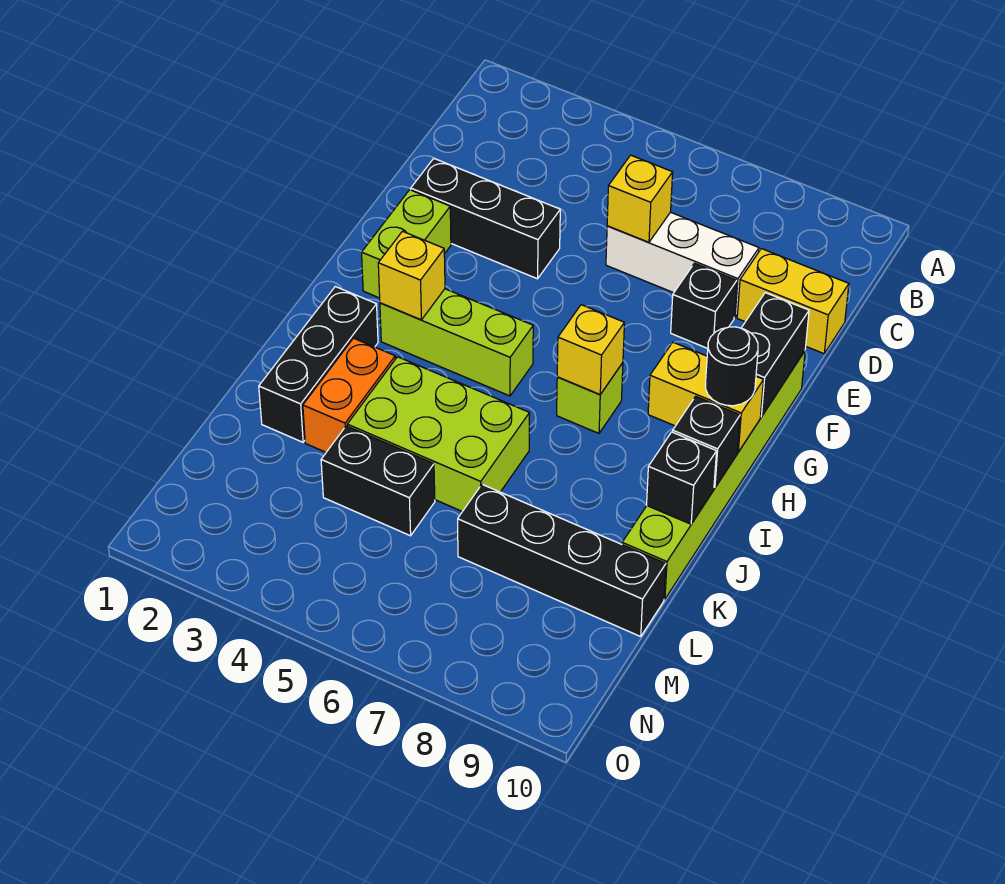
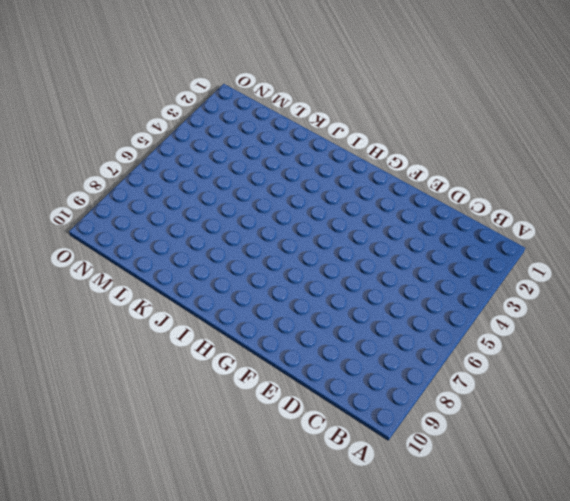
none -> white 1x3 brick [606,212,759,317]
none -> yellow 1x2 brick [737,249,849,354]
none -> black 1x3 brick [411,159,560,279]

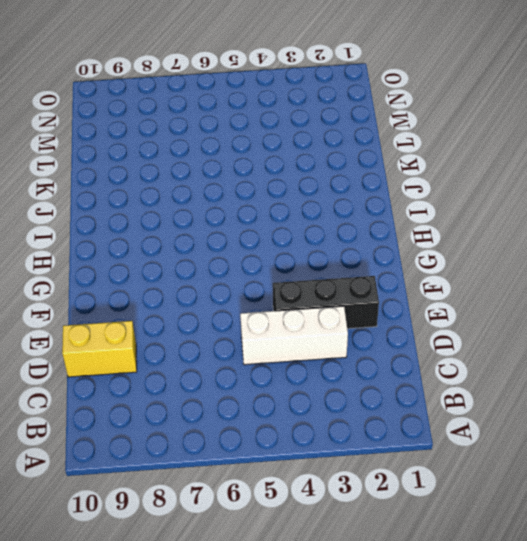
white 1x3 brick [240,306,348,365] -> white 1x3 brick moved to [606,212,759,317]
none -> black 1x1 brick [671,263,737,348]
none -> lime 1x2 brick [362,190,451,298]
none -> lime 1x6 brick [622,351,805,599]

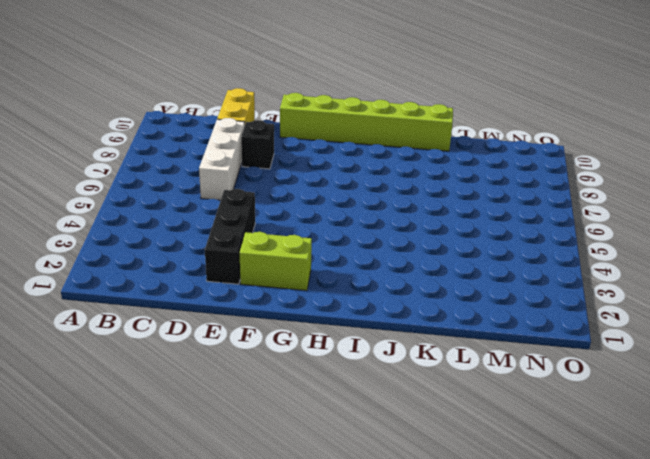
none -> lime 1x3 brick [380,289,533,396]
none -> lime 1x1 brick [557,363,623,433]
none -> black 1x3 brick [259,287,378,442]

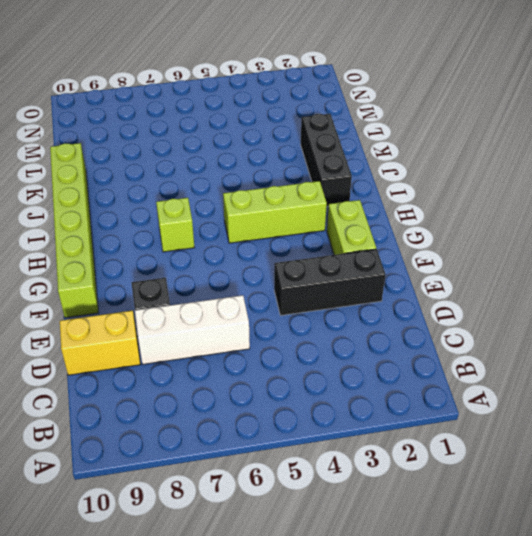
none -> orange 1x2 brick [303,338,395,452]
none -> lime 2x3 brick [347,357,529,512]
none -> black 1x2 brick [321,426,435,536]

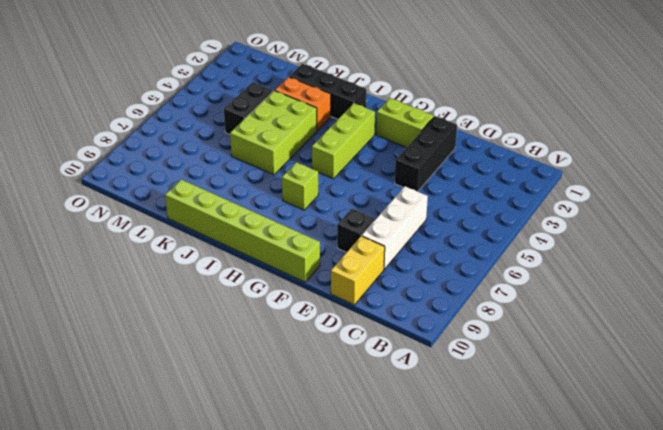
none -> black 1x4 brick [458,485,666,636]
none -> yellow 1x1 brick [607,155,673,242]
none -> black 1x2 brick [741,293,809,417]

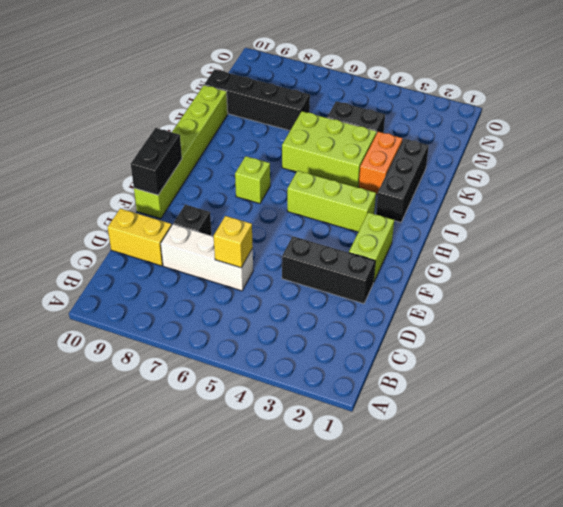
none -> yellow 1x1 brick [378,231,445,320]
none -> yellow 1x1 brick [557,305,624,395]
none -> yellow 1x2 brick [648,342,763,452]

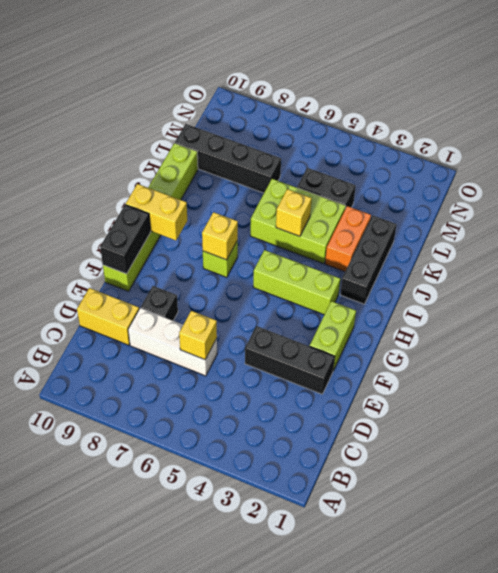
yellow 1x1 brick [276,189,312,236] -> yellow 1x1 brick moved to [378,231,445,320]
none -> black 1x1 brick [673,396,740,488]
none -> black 1x1 brick [647,432,717,524]
none -> black 1x1 round brick [706,327,758,406]

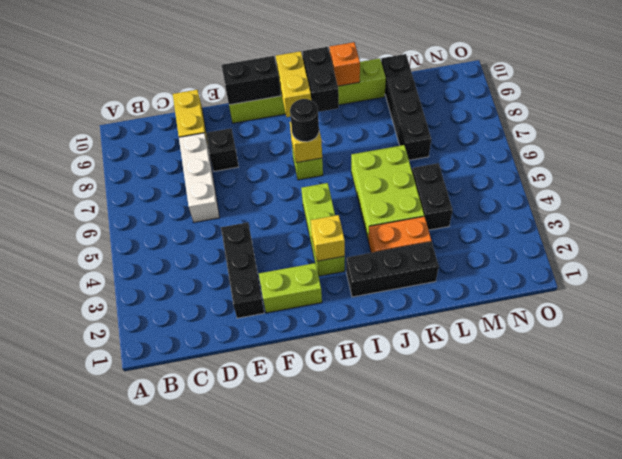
black 1x1 round brick [290,99,319,142] -> black 1x1 round brick moved to [706,327,758,406]
black 1x2 brick [302,47,339,112] -> black 1x1 brick [673,396,740,488]
orange 1x1 brick [329,42,360,86] -> black 1x1 brick [647,432,717,524]
none -> yellow 1x1 brick [607,155,673,242]

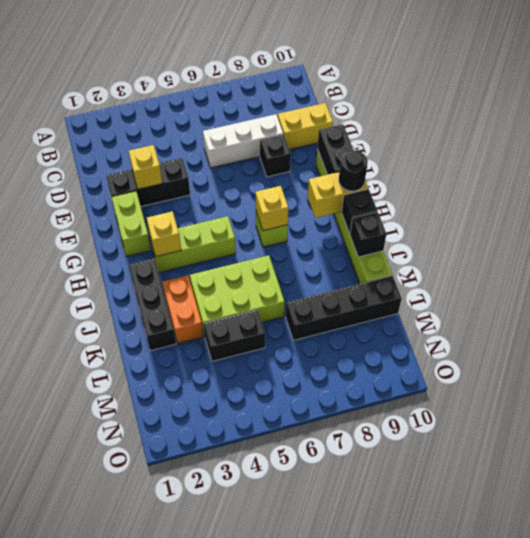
yellow 1x1 brick [129,145,162,189] -> yellow 1x1 brick moved to [607,155,673,242]

